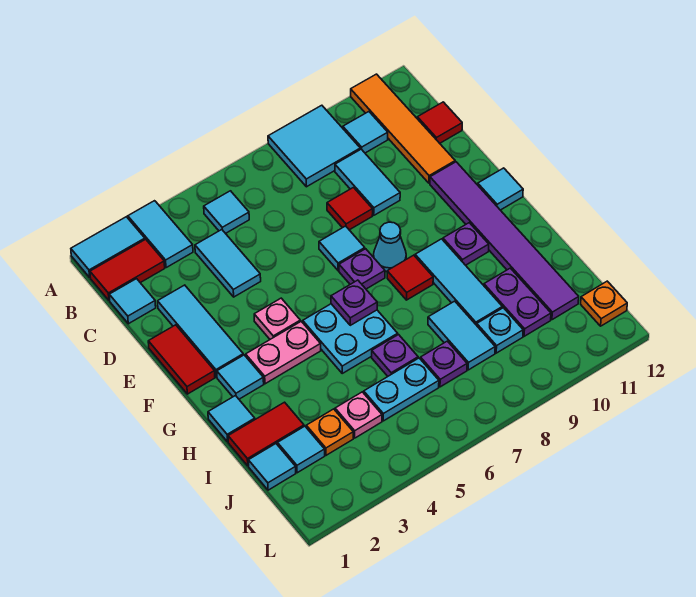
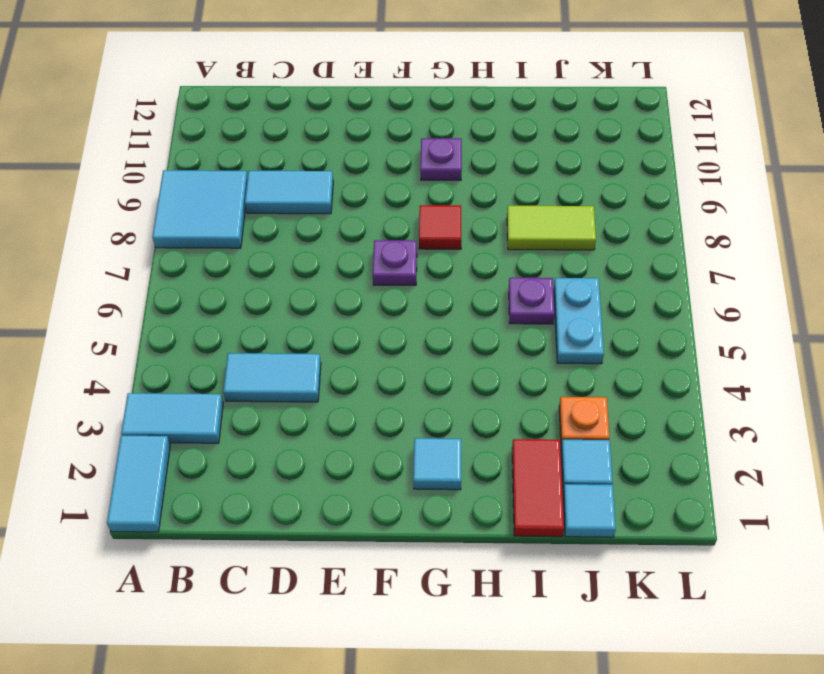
lime 1x2 tile [507,206,596,250] -> cyan 1x2 tile [428,301,495,370]
none -> orange 1x4 tile [351,74,455,183]
none -> red 1x2 tile [90,239,165,300]
none -> cyan 1x1 tile [204,191,249,233]
none -> cyan 1x1 tile [343,112,388,153]

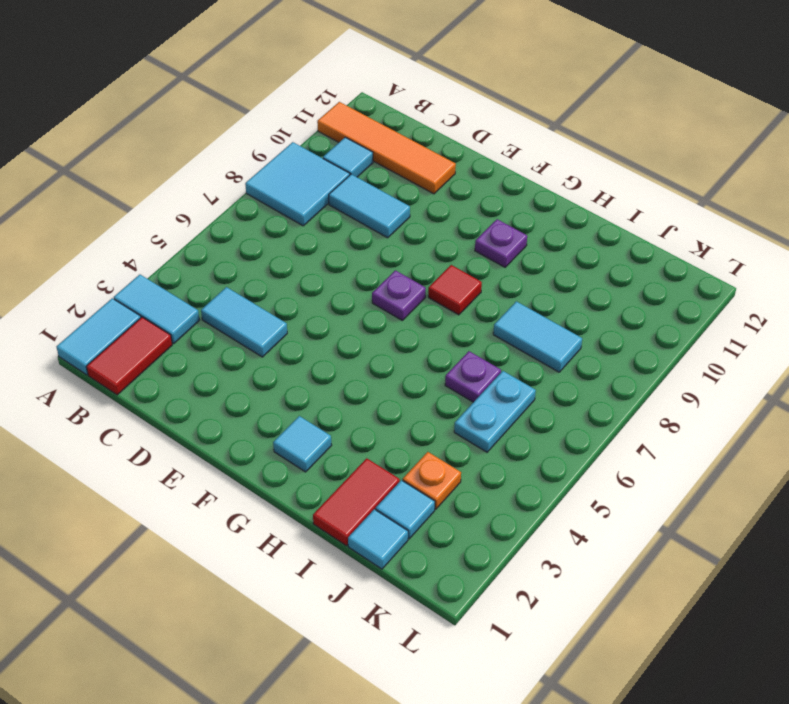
none -> cyan 1x1 tile [204,191,249,233]
none -> cyan 1x1 tile [109,279,156,324]
none -> red 1x1 tile [417,102,462,143]
none -> cyan 1x3 tile [158,285,243,377]

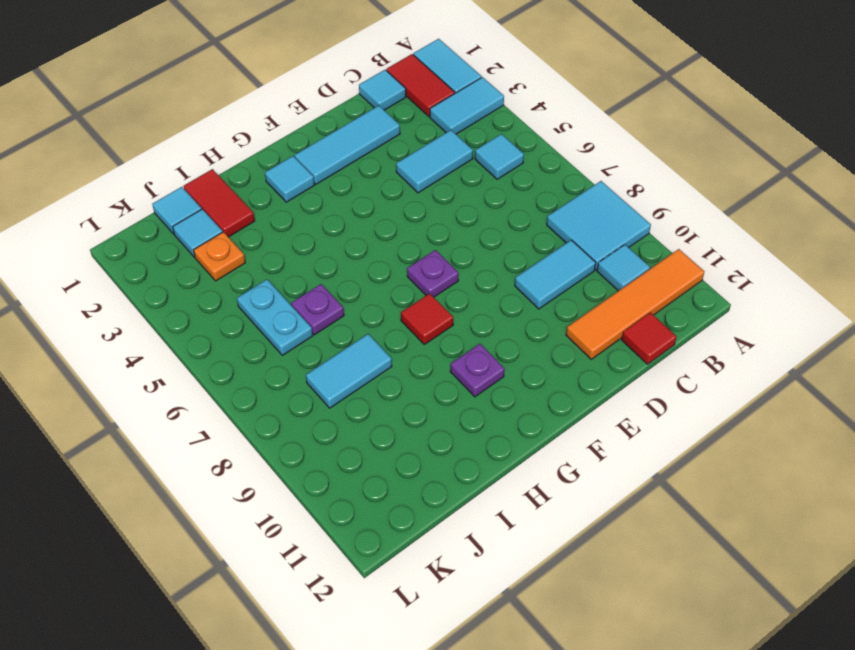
none -> red 1x1 tile [327,188,373,230]
none -> red 1x2 tile [148,325,215,394]
none -> cyan 1x1 tile [319,226,365,271]
none -> purple 1x6 tile [430,162,579,320]

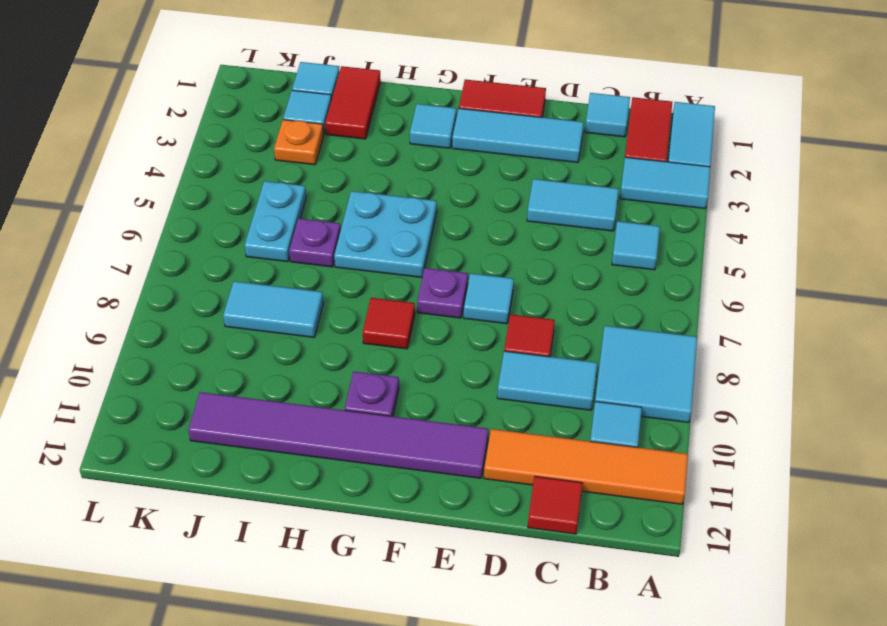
none -> pink 1x1 plate [254,298,300,339]
none -> cyan 1x1 cone [374,222,406,272]
none -> cyan 1x1 tile [478,168,523,210]
none -> pink 1x2 plate [246,321,321,384]

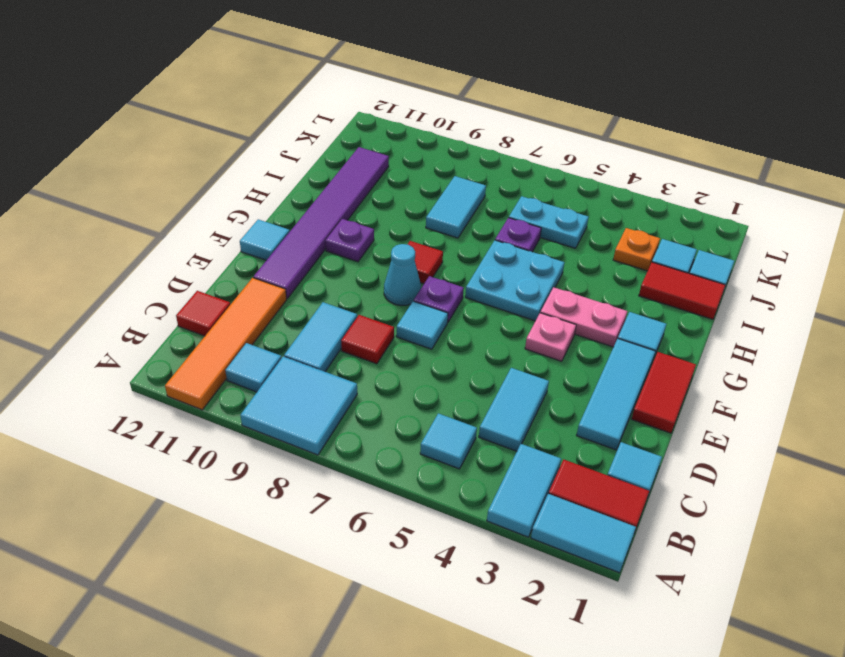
none -> cyan 1x3 tile [415,239,502,325]
none -> cyan 1x1 tile [208,396,255,442]
none -> purple 1x2 plate [484,268,551,336]
none -> pink 1x1 plate [335,392,382,438]

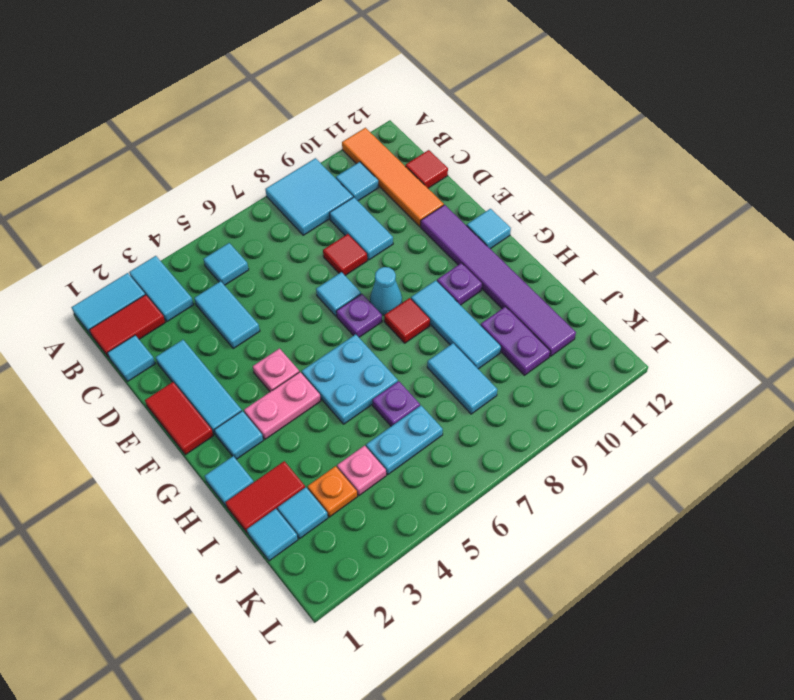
none -> purple 1x1 plate [421,341,467,387]
none -> cyan 1x1 plate [477,308,523,353]
none -> orange 1x1 plate [581,281,627,326]
none -> purple 1x1 plate [331,280,377,325]

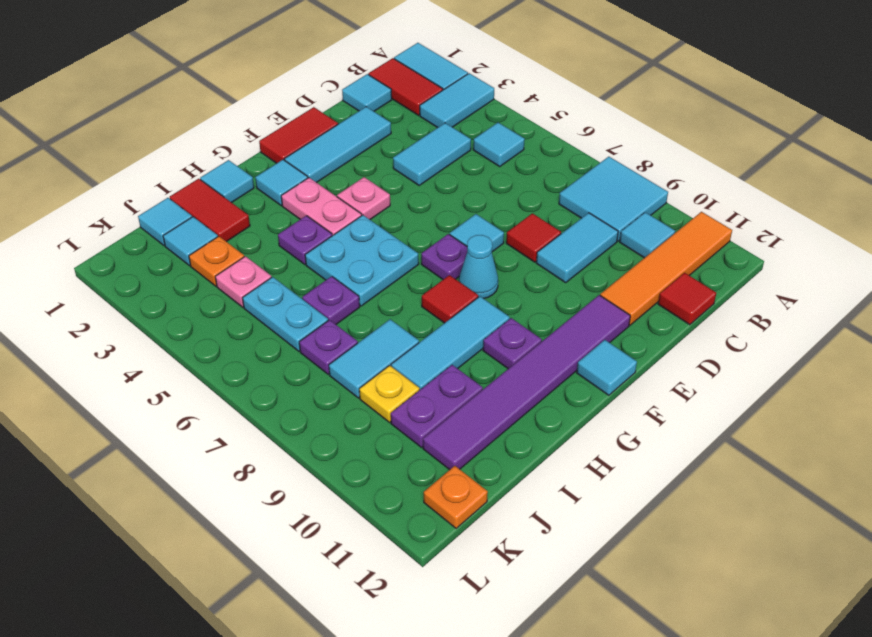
purple 1x1 plate [278,216,332,264] -> purple 1x1 plate moved to [331,280,377,325]
yellow 1x1 plate [359,365,420,422] -> cyan 1x1 plate [477,308,523,353]

